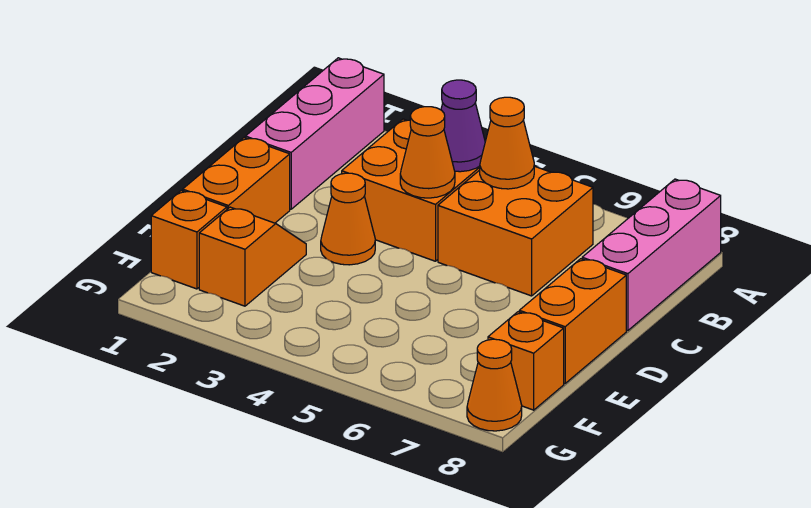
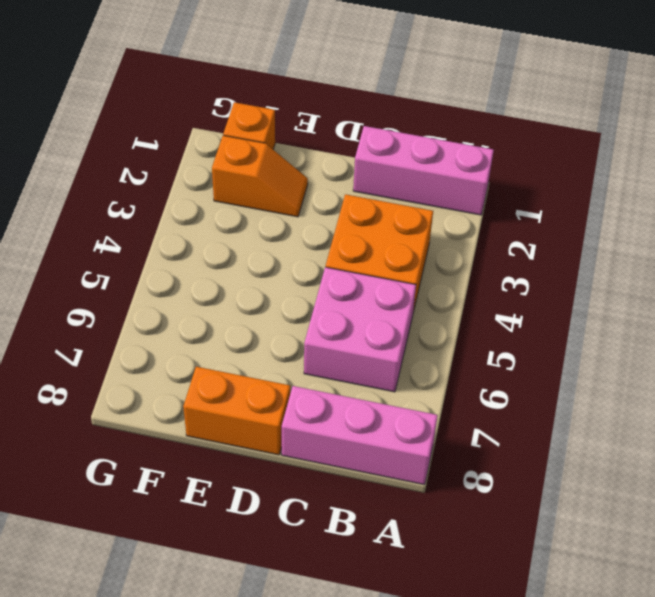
pink 2x2 brick [304,267,416,392] -> orange 2x2 brick [438,166,593,296]
none -> orange 1x2 brick [183,138,290,223]
none -> orange 1x1 cone [321,173,375,265]
none -> orange 1x1 brick [488,312,564,410]

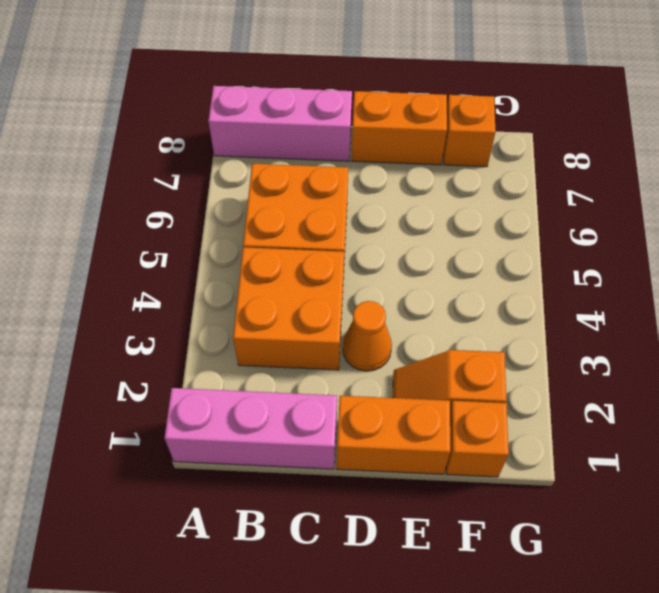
none -> orange 1x1 cone [467,339,522,431]
none -> purple 1x1 cone [441,80,485,172]
none -> orange 1x1 cone [480,97,534,189]

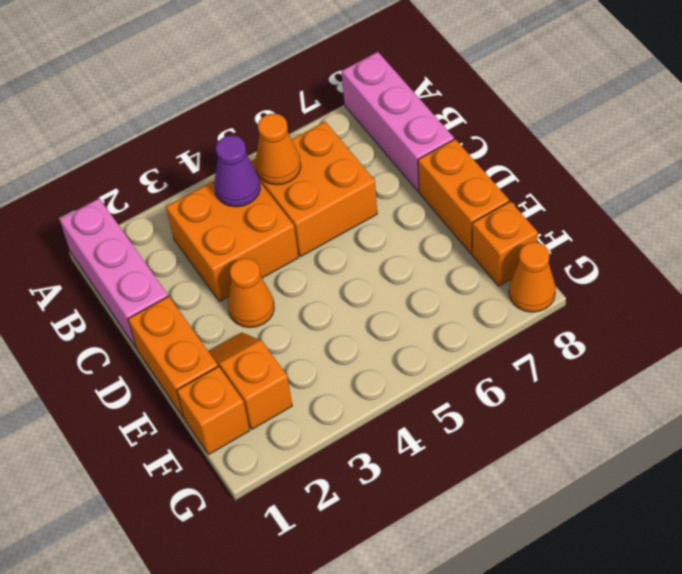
none -> orange 1x1 cone [400,107,455,198]

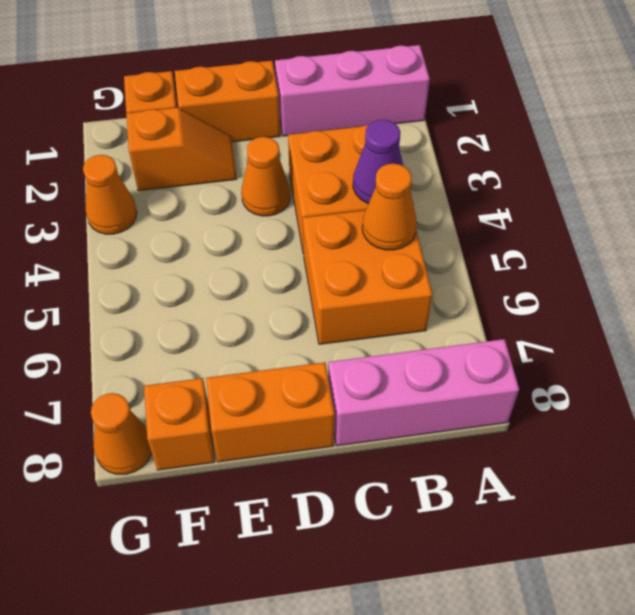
orange 1x1 cone [83,155,137,234] -> orange 1x1 cone moved to [400,107,455,198]

